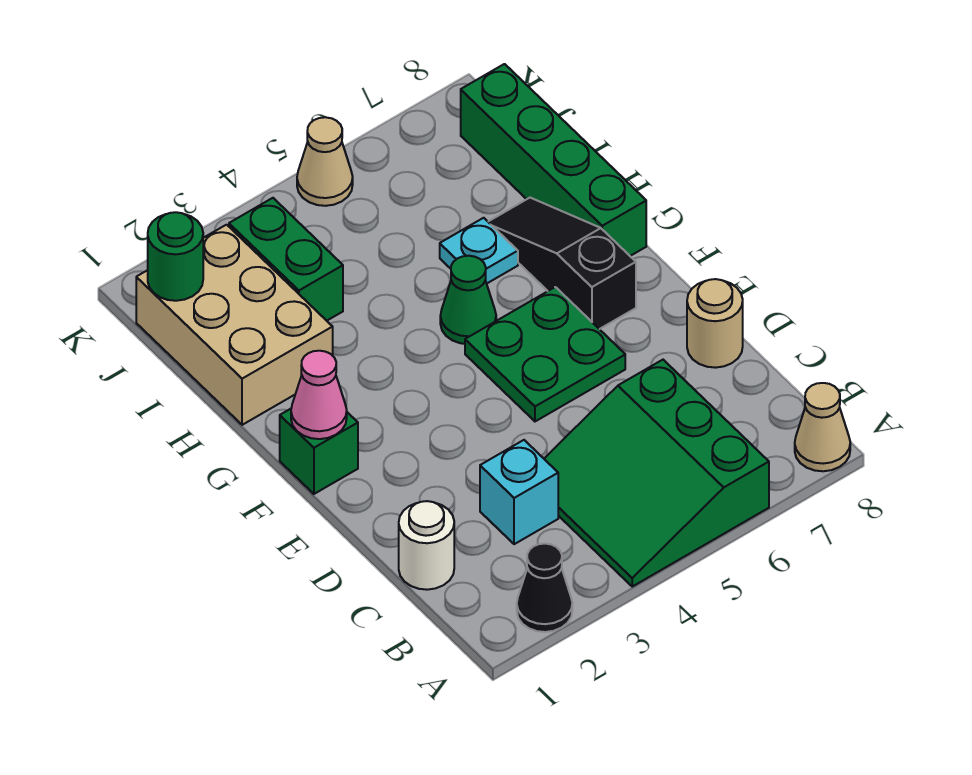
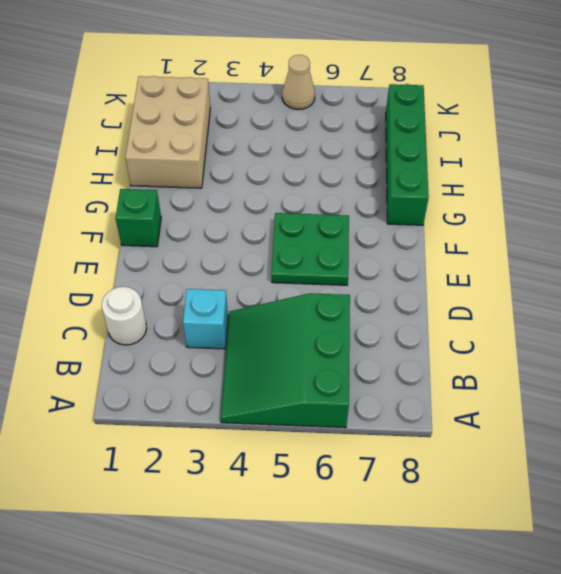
none -> black 1x1 cone [517,544,572,632]
none -> tan 1x1 cone [795,383,850,471]
none -> tan 1x1 round brick [687,279,743,368]

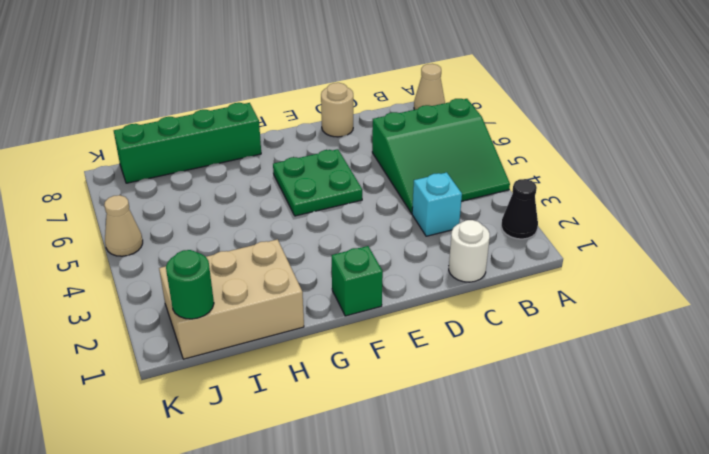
none -> black 1x3 slope [488,198,636,329]
none -> green 1x1 cone [440,256,496,344]
none -> cyan 1x1 plate [440,218,518,283]

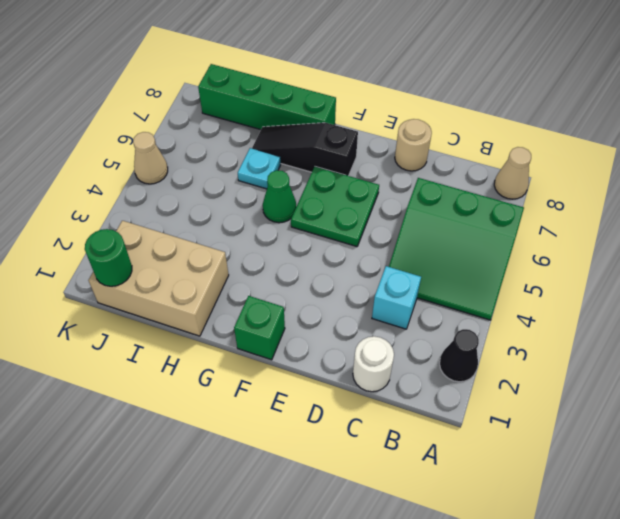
none -> green 1x2 brick [229,198,343,321]
none -> pink 1x1 cone [291,351,347,439]

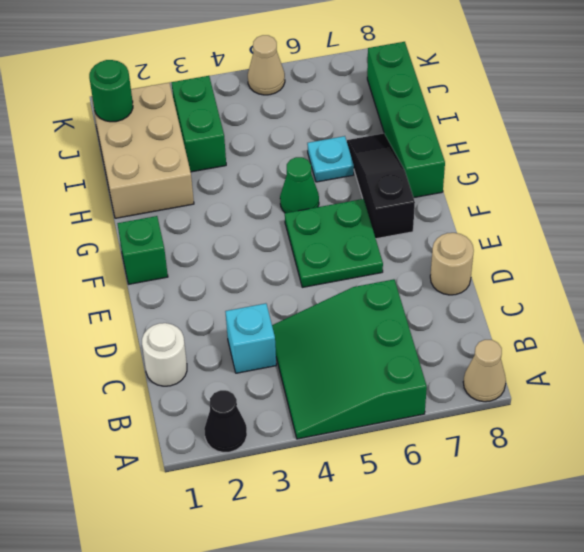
none -> pink 1x1 cone [291,351,347,439]

